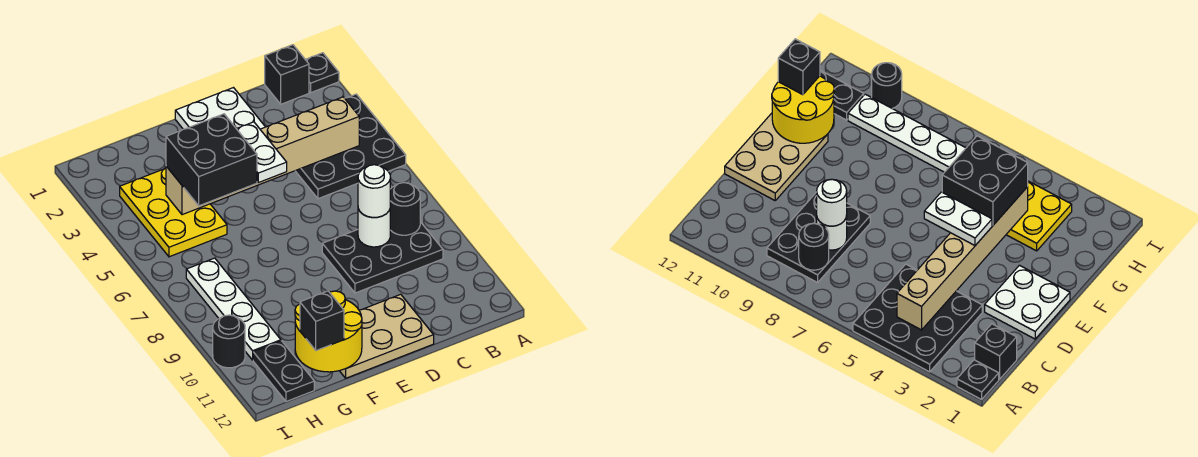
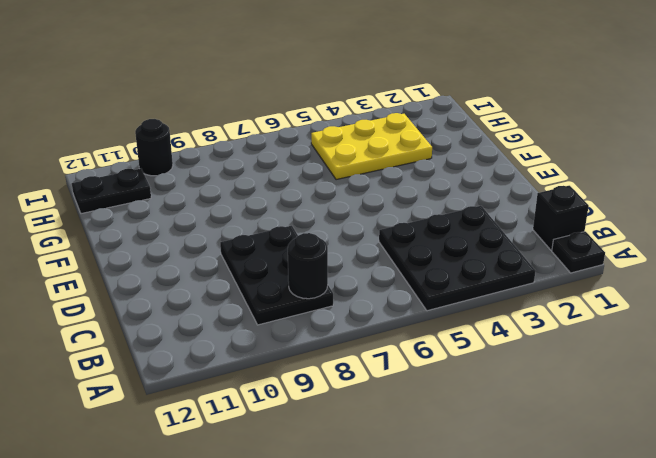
none -> white 2x2 plate [175,88,265,129]
none -> tan 2x3 plate [340,294,434,378]
none -> white 1x4 plate [186,258,281,360]

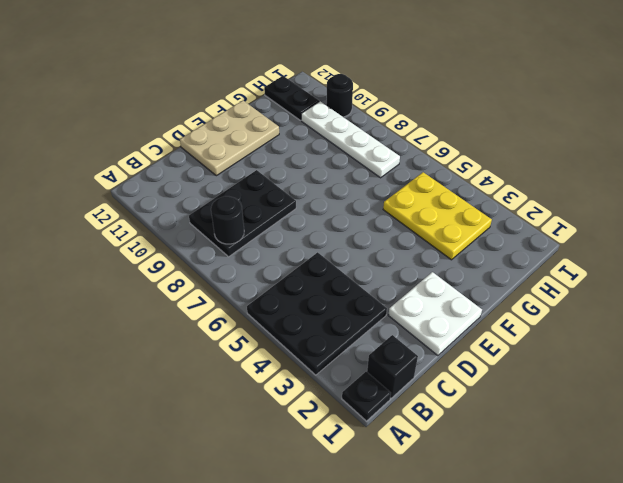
none -> tan 1x6 brick [166,97,359,215]
none -> white 1x1 round brick [358,209,390,247]
none -> yellow 2x2 round brick [295,291,362,372]

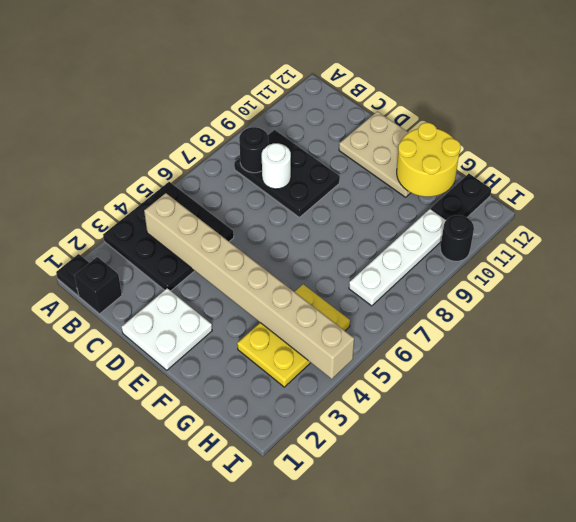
tan 1x8 brick [144,193,354,379] -> tan 1x6 brick [166,97,359,215]
none -> white 1x1 round brick [358,165,390,217]
none -> white 1x2 plate [237,122,287,183]
none -> black 2x2 brick [166,114,257,206]

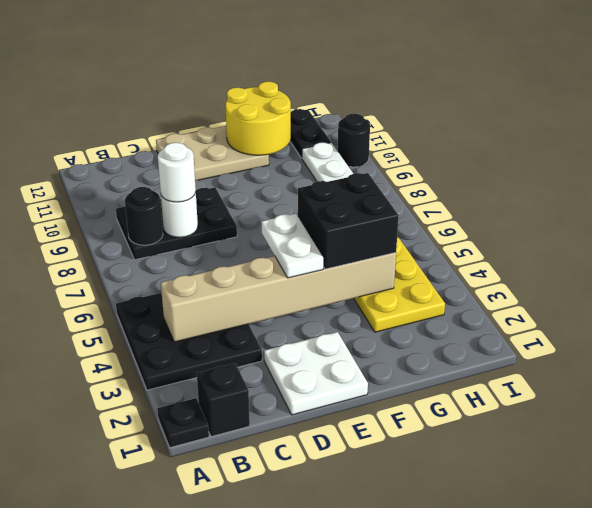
none -> black 1x1 brick [300,291,344,350]

